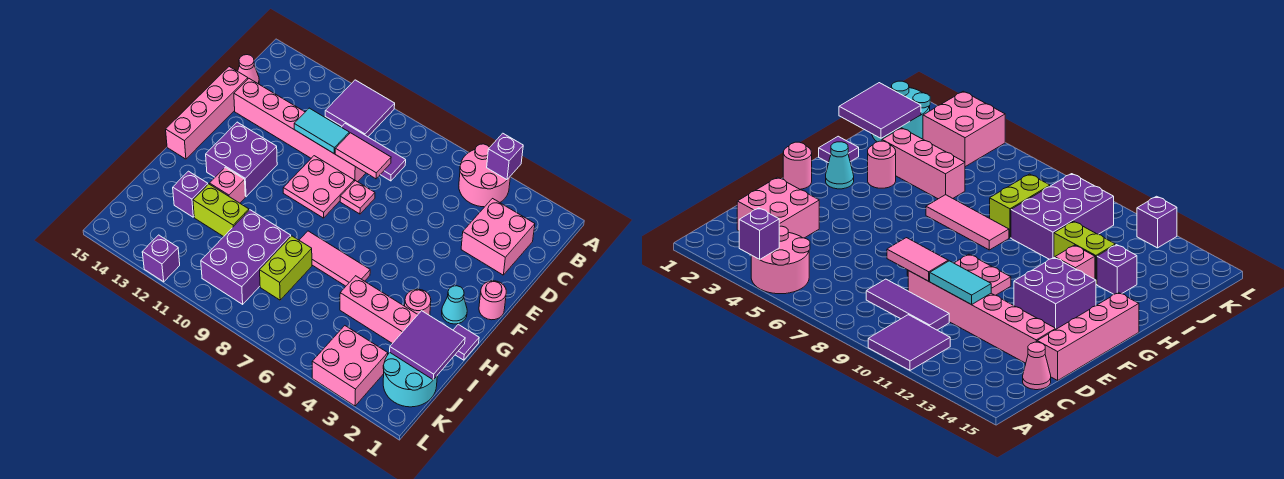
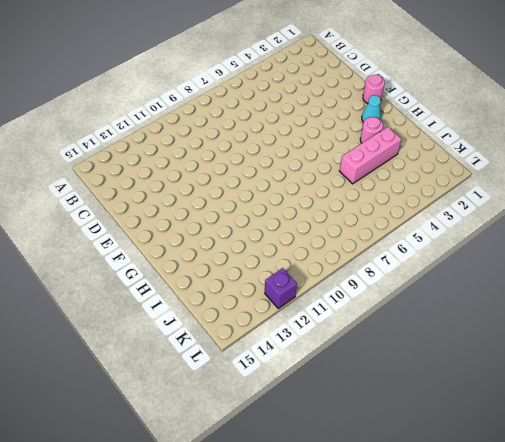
none -> pink 2x2 round brick [459,144,510,207]
none -> purple 2x2 tile [325,80,395,137]
none -> pink 2x2 brick [461,199,535,275]

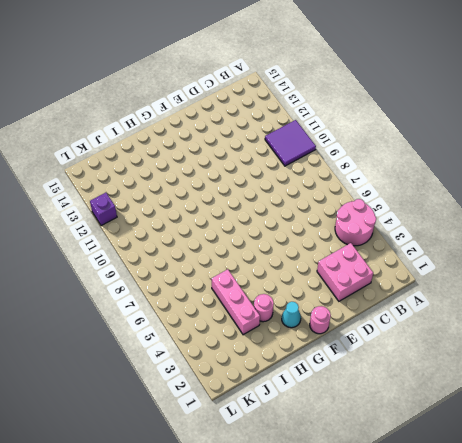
none -> purple 1x3 tile [342,124,406,181]
none -> pink 1x1 cone [238,55,259,84]
none -> pink 1x6 brick [234,79,366,182]

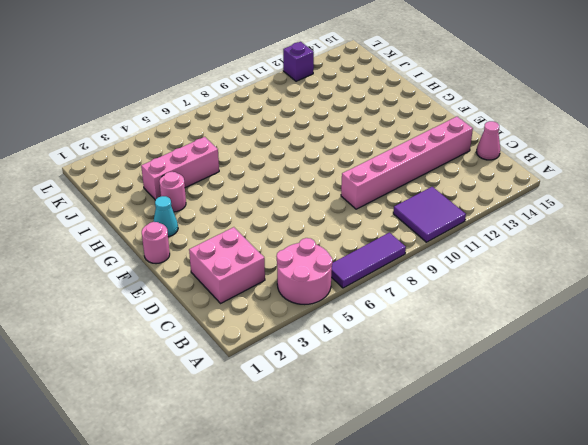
purple 1x3 tile [331,233,406,288] -> purple 1x3 tile moved to [342,124,406,181]
none -> pink 1x4 brick [166,67,248,159]
none -> pink 1x1 plate [340,181,375,214]
none -> pink 2x2 plate [283,156,354,218]

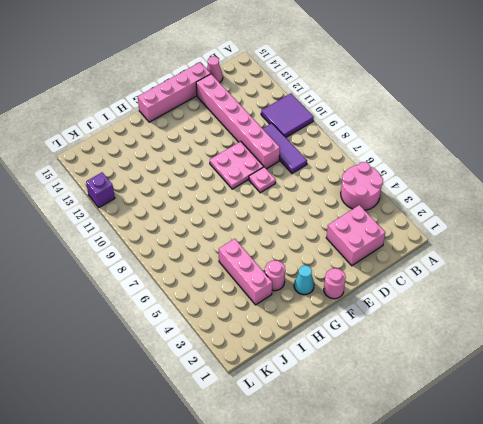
none -> purple 2x2 brick [206,122,277,197]
none -> purple 1x1 tile [453,324,479,360]
none -> pink 1x3 tile [299,231,370,286]

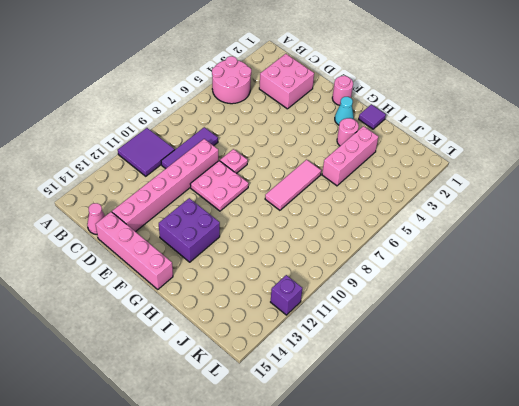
none -> pink 1x1 brick [210,167,245,203]
none -> lime 1x2 brick [260,236,312,300]
none -> purple 2x3 brick [201,210,291,304]

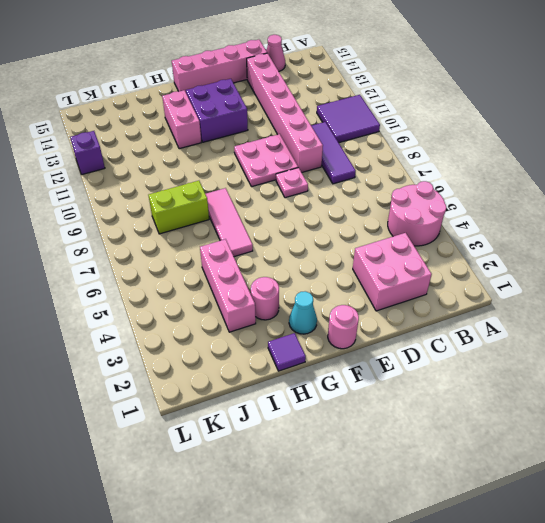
pink 1x2 brick [162,90,201,149] -> pink 1x1 brick [210,167,245,203]
none -> purple 2x3 brick [201,210,291,304]
none -> lime 1x2 brick [193,184,249,237]
none -> purple 1x1 brick [173,171,208,217]

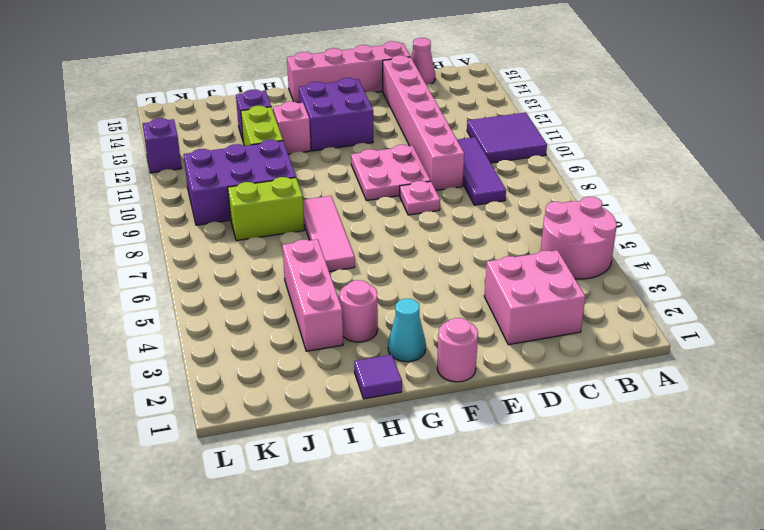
none -> cyan 2x2 round brick [383,353,437,407]
none -> pink 2x2 brick [312,326,388,406]
none -> purple 1x1 brick [487,133,523,180]

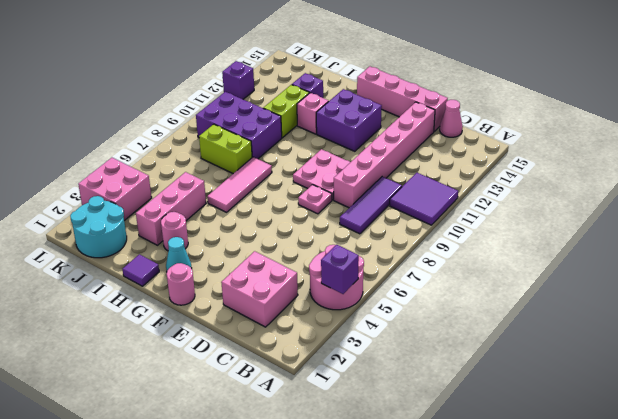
none -> pink 1x2 tile [335,133,391,179]
none -> cyan 1x2 tile [294,108,349,153]
none -> purple 2x2 tile [390,311,465,380]

